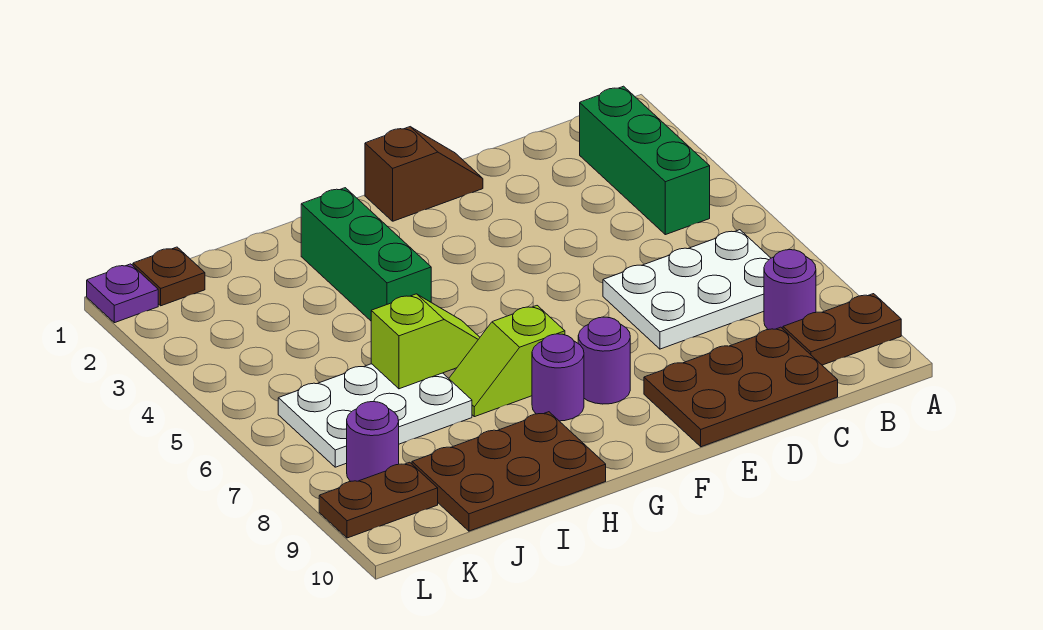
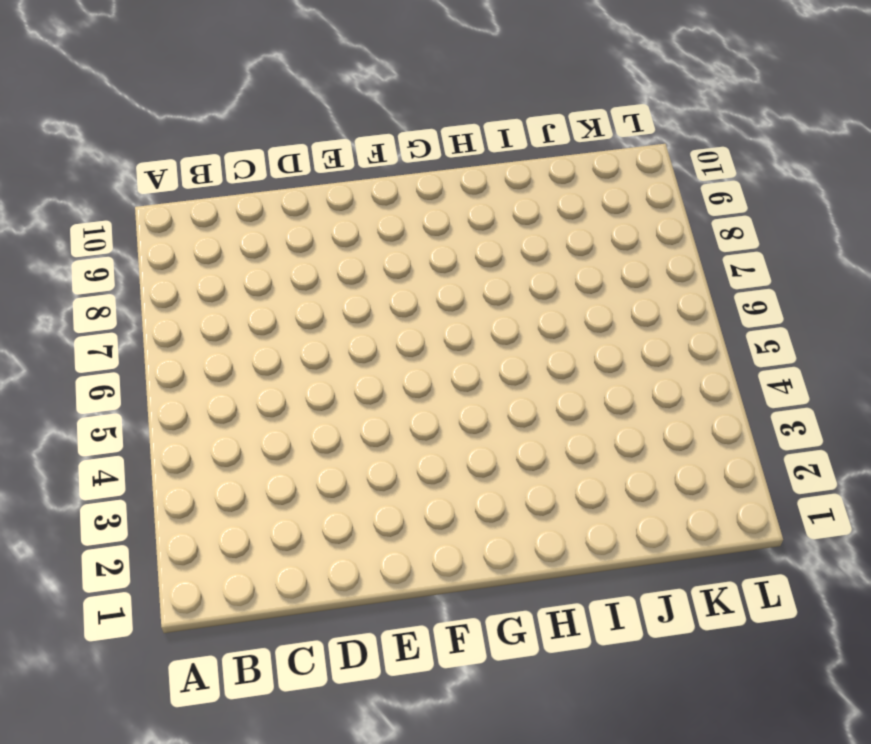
none -> brown 1x2 plate [783,294,901,365]
none -> green 1x3 brick [580,86,710,235]
none -> white 2x3 plate [603,230,771,349]

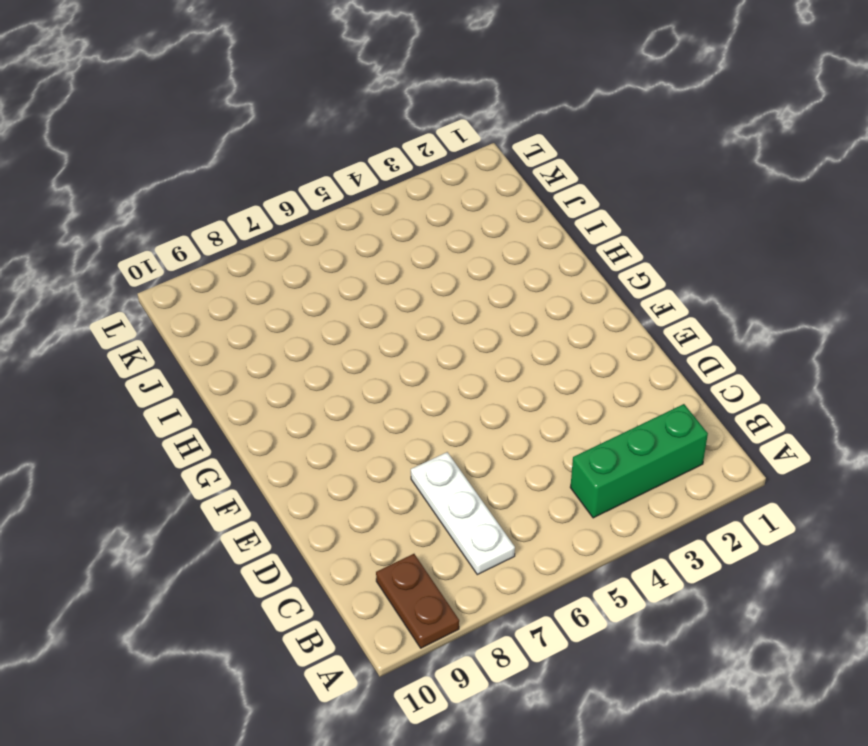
white 1x3 plate [411,452,515,575] -> white 2x3 plate [603,230,771,349]
none -> purple 1x1 round brick [764,250,816,330]
none -> brown 2x3 plate [644,327,838,447]
none -> brown 1x2 slope [365,127,483,221]

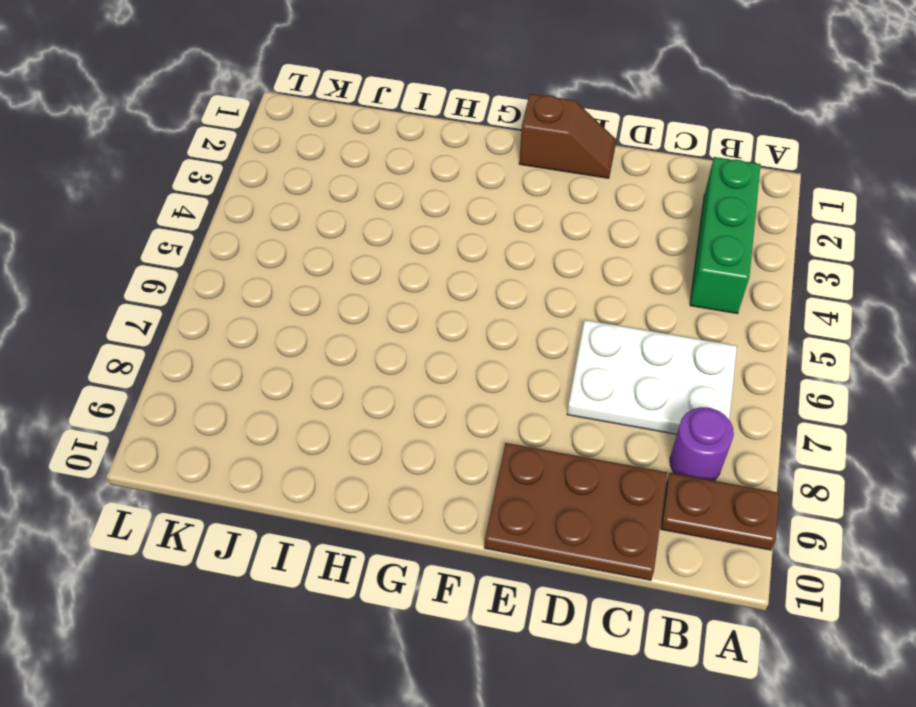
none -> purple 1x1 round brick [578,317,630,404]
none -> lime 1x2 slope [449,306,565,417]
none -> purple 1x1 round brick [532,334,584,421]

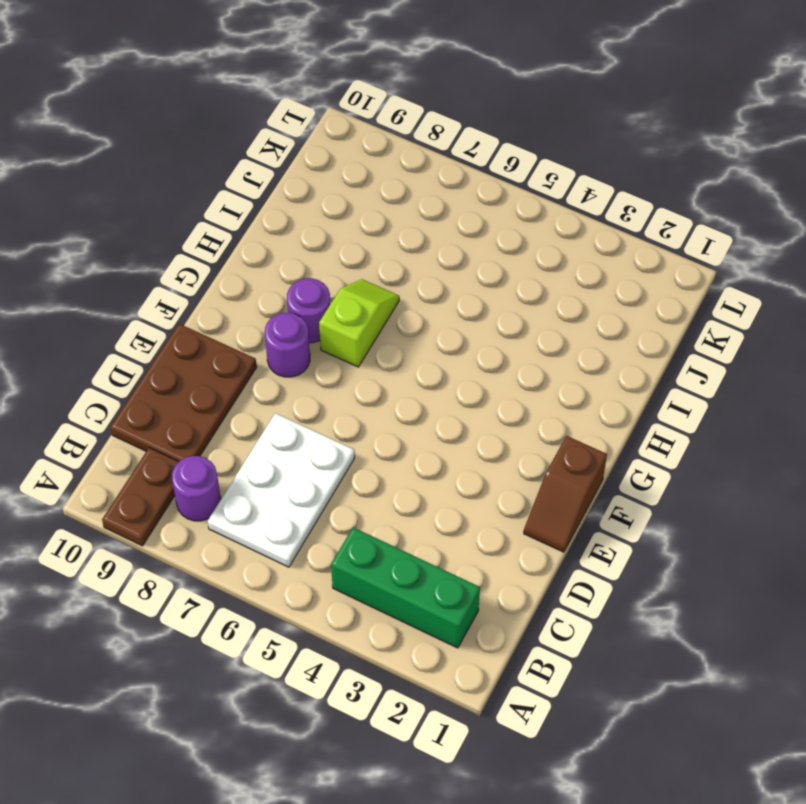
none -> green 1x3 brick [301,188,431,321]
none -> brown 2x3 plate [412,412,606,531]
none -> white 2x3 plate [278,364,472,467]

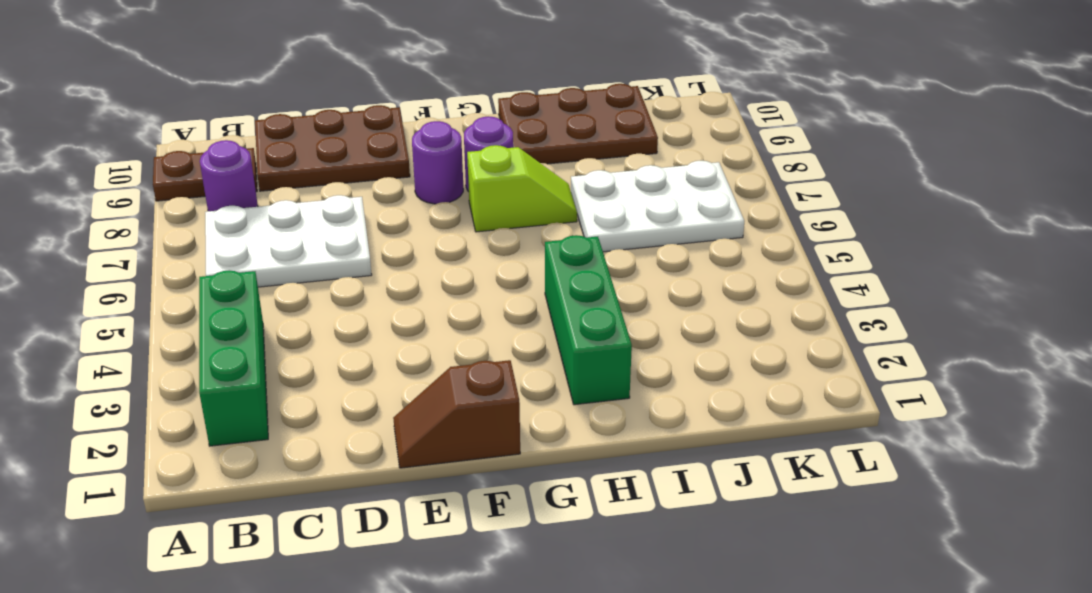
none -> brown 1x1 plate [133,247,205,306]
none -> purple 1x1 round brick [347,402,399,482]
none -> brown 1x2 plate [319,462,438,538]

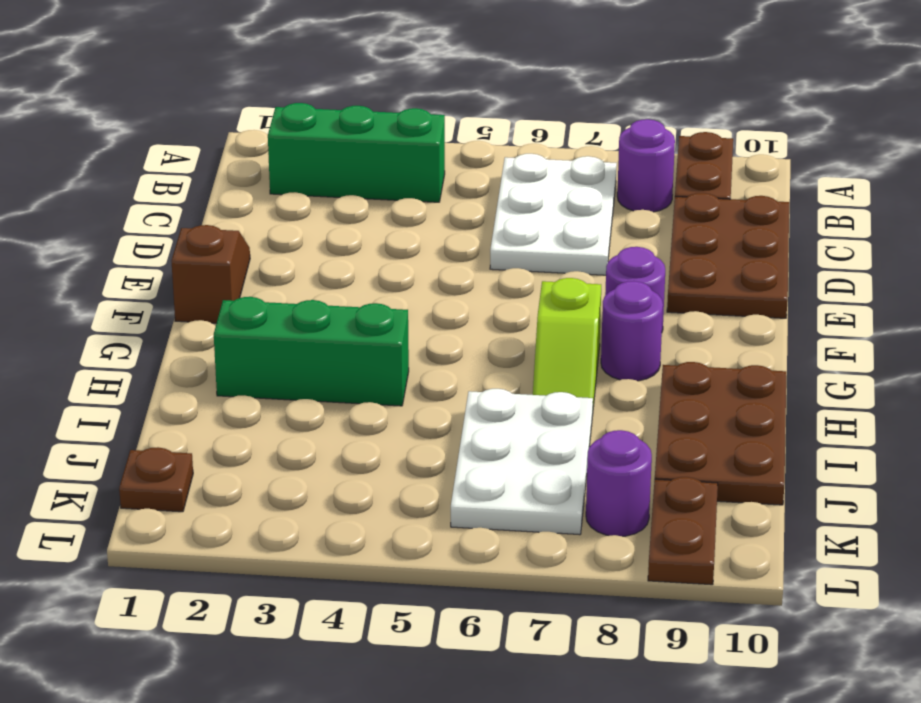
none -> purple 1x1 plate [87,264,158,323]
none -> lime 1x2 slope [371,294,480,389]

